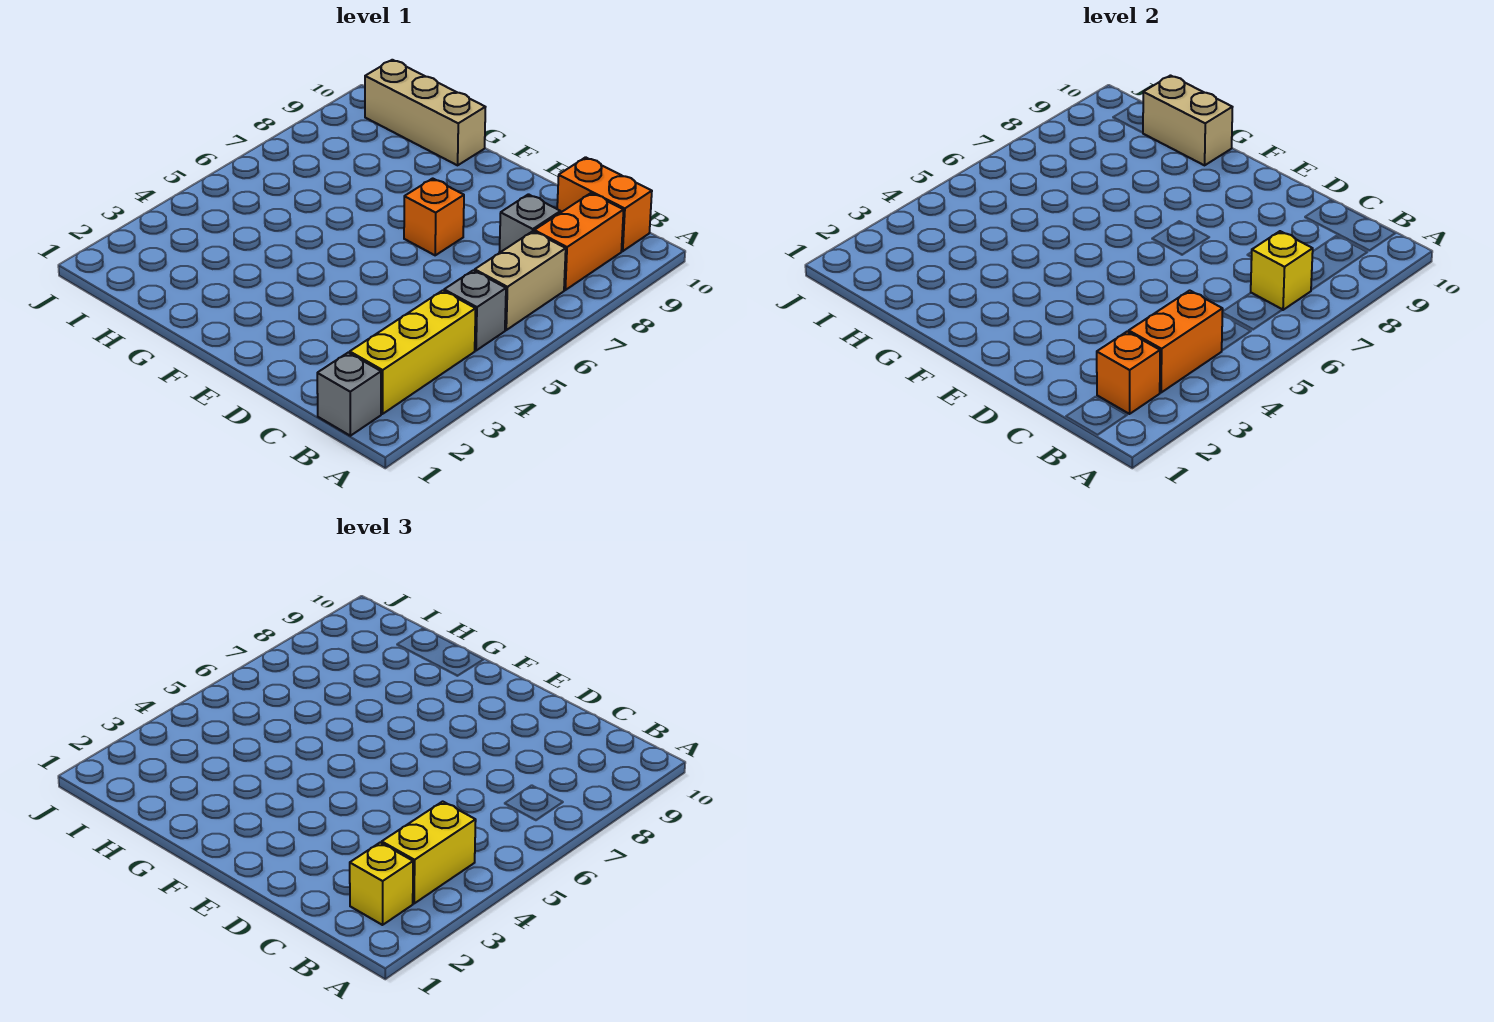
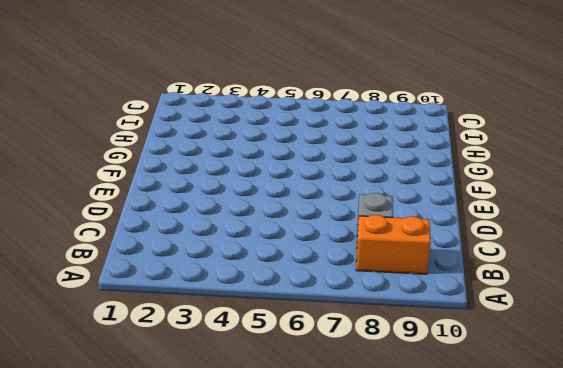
none -> grey 1x1 brick [317,353,381,436]
none -> yellow 1x3 brick [350,290,476,414]
none -> grey 1x1 brick [444,270,506,351]

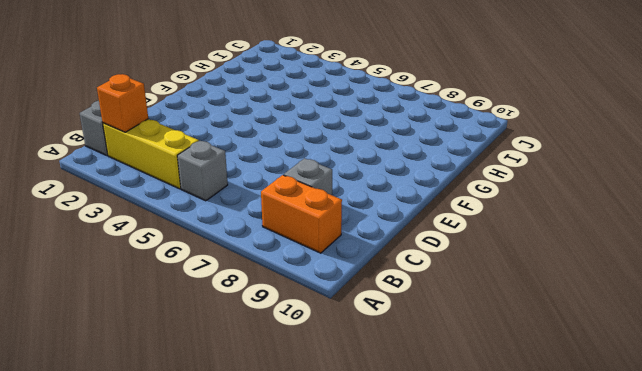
none -> tan 1x2 brick [475,231,566,330]
none -> orange 1x2 brick [557,157,652,251]
none -> orange 1x1 brick [404,178,464,255]

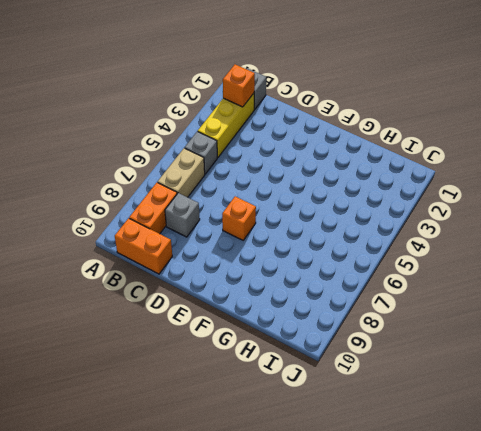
none -> tan 1x3 brick [365,60,485,165]
none -> orange 1x2 brick [1129,290,1223,392]
none -> yellow 1x1 brick [1251,231,1313,310]

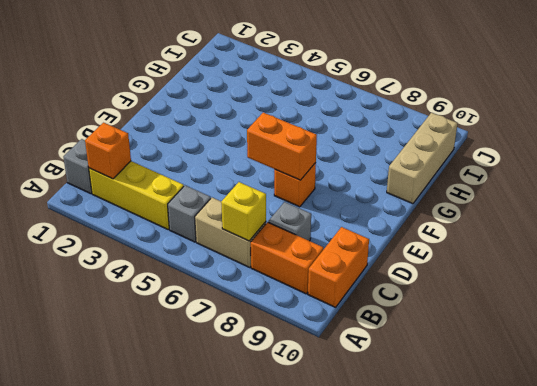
orange 1x2 brick [247,112,317,180] -> orange 1x2 brick moved to [1129,290,1223,392]
none -> tan 1x2 brick [1143,76,1232,165]
none -> yellow 1x1 brick [350,843,413,925]
none -> yellow 1x2 brick [382,801,476,903]

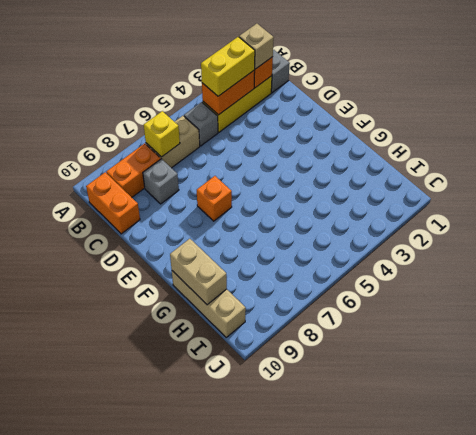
tan 1x1 brick [239,24,274,69] -> yellow 1x1 brick [350,843,413,925]

